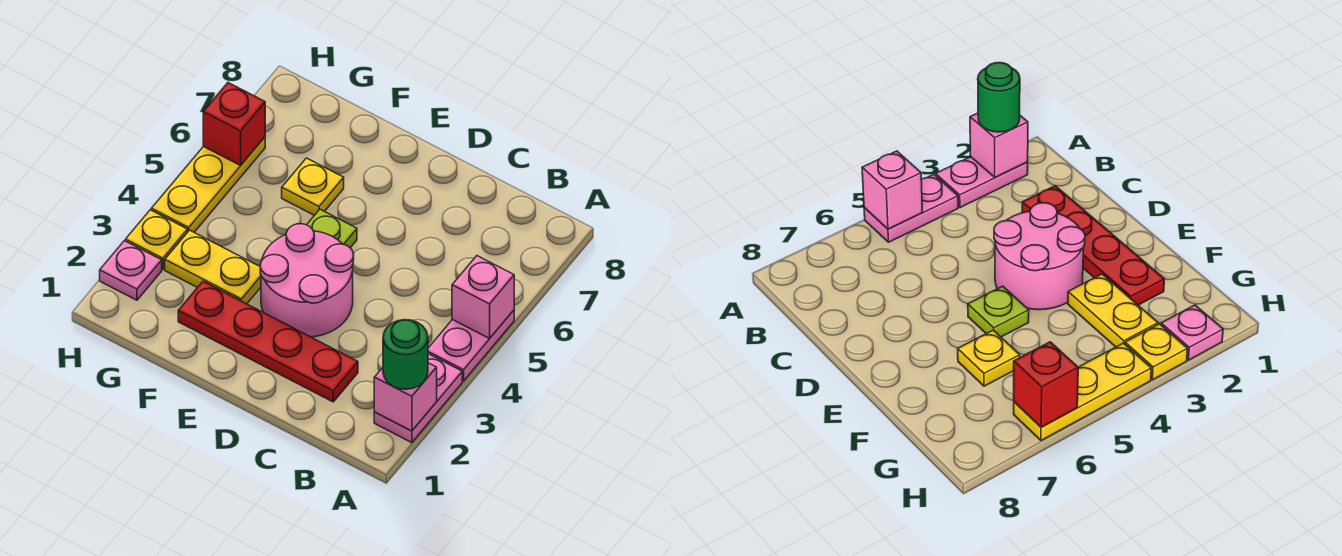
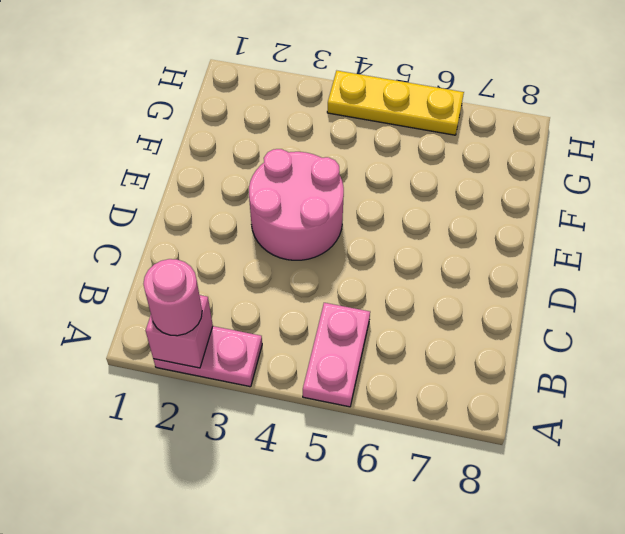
pink 1x1 round brick [143,259,202,336] -> green 1x1 round brick [383,320,428,389]
pink 1x2 plate [303,303,370,407] -> pink 1x2 plate turned to [428,310,514,381]
none -> red 1x4 plate [178,282,358,402]
none -> lime 1x1 plate [307,209,357,248]
none -> yellow 1x2 plate [165,230,261,304]

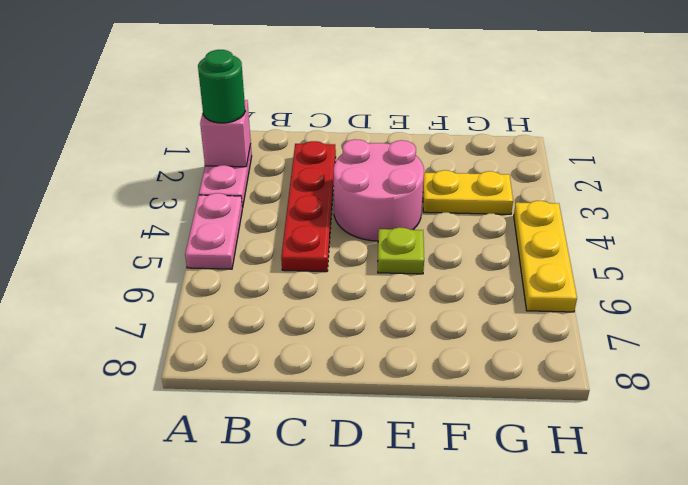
red 1x4 plate [281,141,336,272] -> red 1x4 plate turned to [178,282,358,402]
none -> yellow 1x1 plate [282,158,344,215]
none -> pink 1x1 plate [100,241,162,300]
none -> yellow 1x1 plate [126,210,188,270]

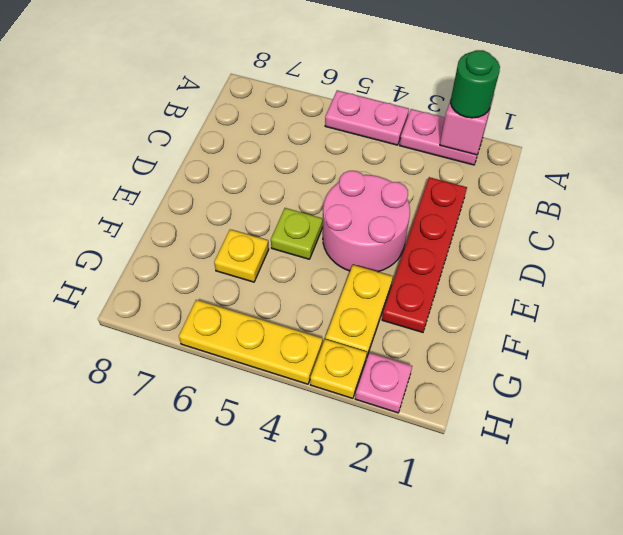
none -> pink 1x1 brick [452,256,514,339]
none -> red 1x1 brick [203,83,265,165]

